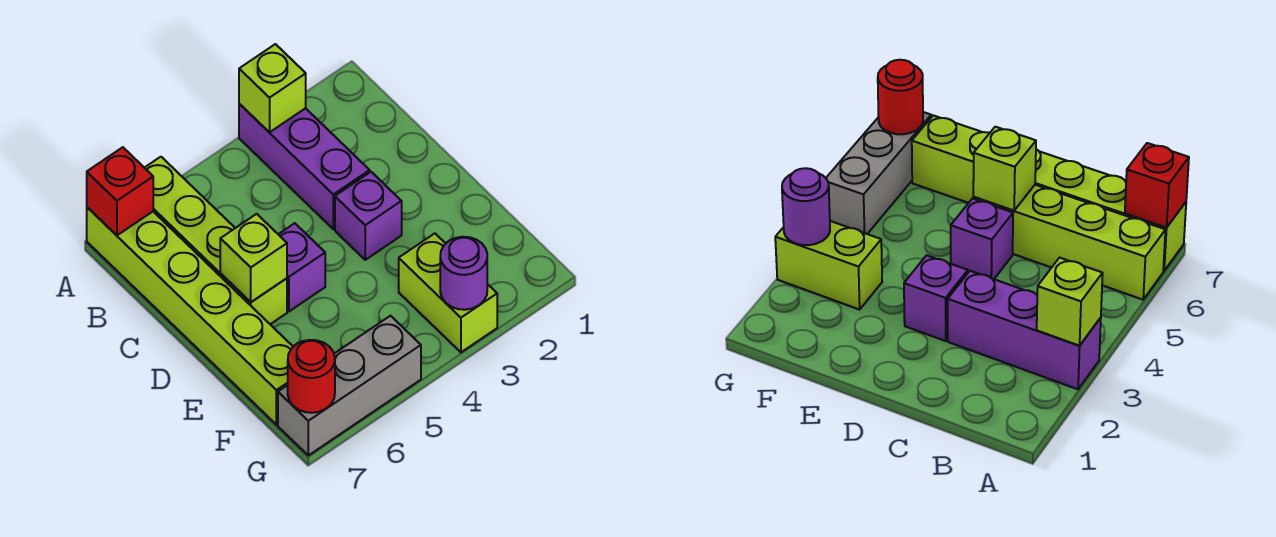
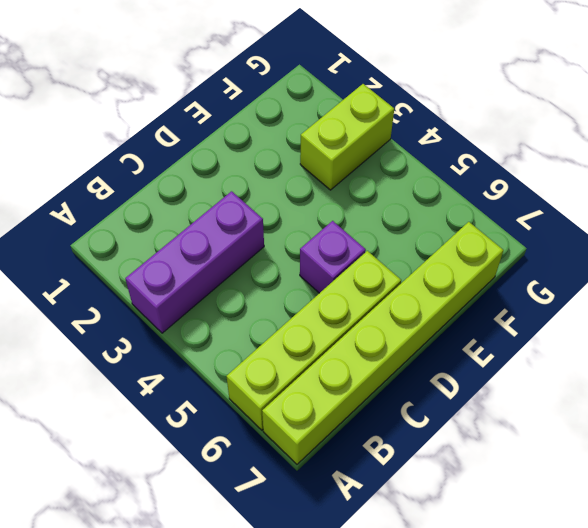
none -> purple 1x1 brick [335,172,402,260]
none -> grey 1x3 brick [278,316,421,455]
none -> lime 1x1 brick [239,44,306,132]

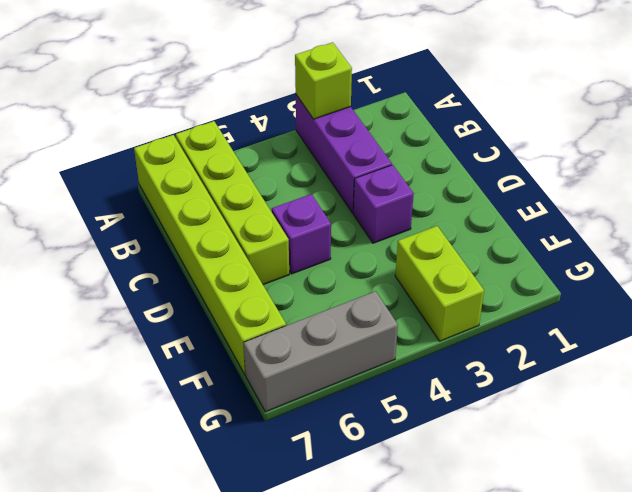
none -> red 1x1 brick [87,147,153,235]
none -> lime 1x1 brick [220,214,287,302]
none -> purple 1x1 round brick [440,237,487,310]

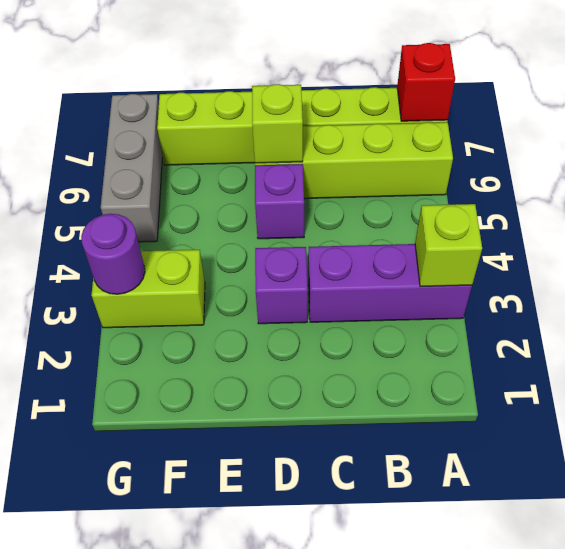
none -> red 1x1 round brick [288,340,335,413]

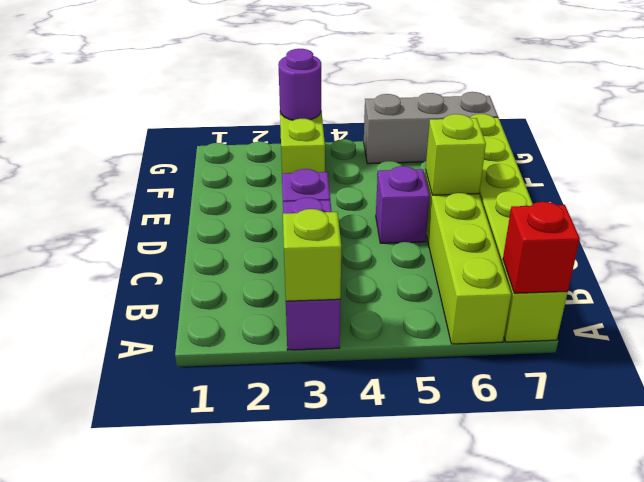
none -> red 1x1 round brick [288,340,335,413]

